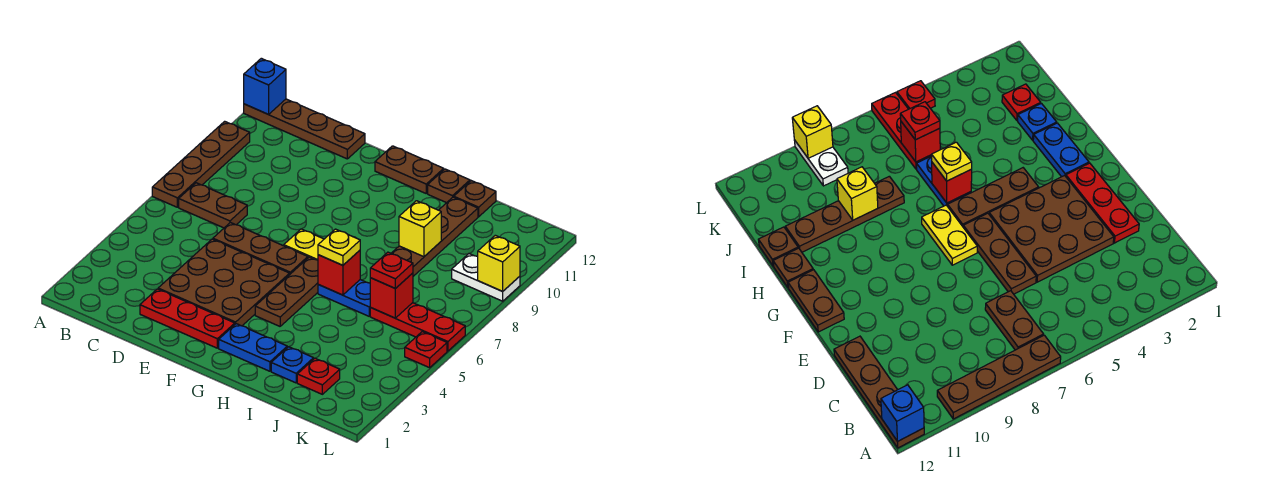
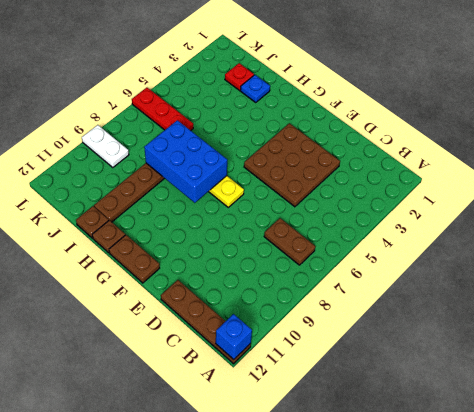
blue 2x3 brick [144,120,227,203] -> none
none -> brown 1x4 plate [152,121,250,207]
none -> red 1x3 plate [140,289,235,348]
none -> brown 1x3 plate [213,223,308,274]

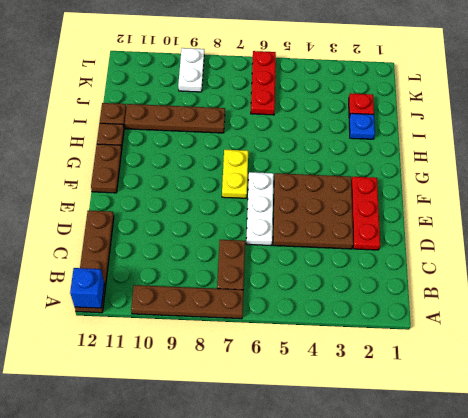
white 1x3 plate [246,172,274,246] -> brown 1x3 plate [213,223,308,274]
none -> blue 1x2 plate [219,324,287,371]
none -> brown 1x3 plate [255,257,318,326]
none -> blue 1x2 plate [318,280,371,316]

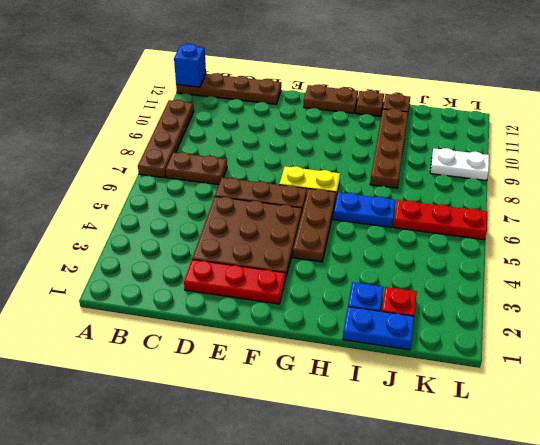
blue 1x2 plate [343,307,414,350] -> blue 1x2 plate moved to [219,324,287,371]
none -> red 1x1 plate [405,332,447,368]
none -> red 1x1 brick [318,250,360,295]
none -> yellow 1x1 brick [399,201,441,257]

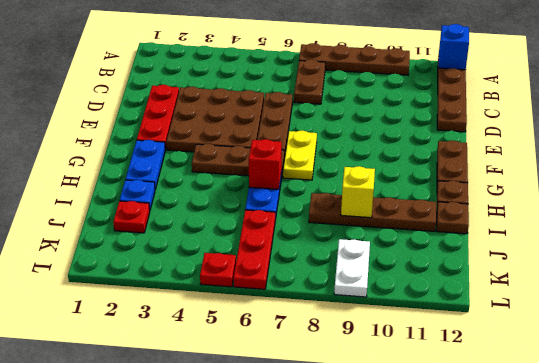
none -> red 1x1 brick [370,273,413,318]
none -> yellow 1x1 brick [478,235,520,291]
none -> yellow 1x1 plate [318,229,360,265]

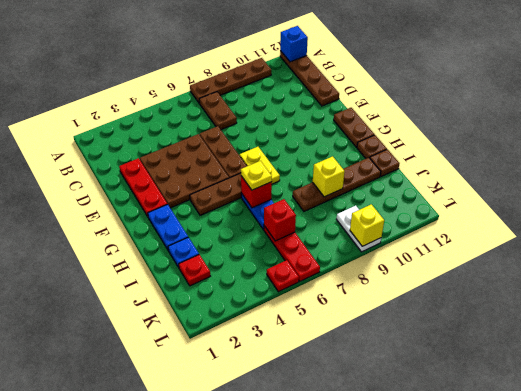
none -> red 1x1 plate [370,252,413,289]

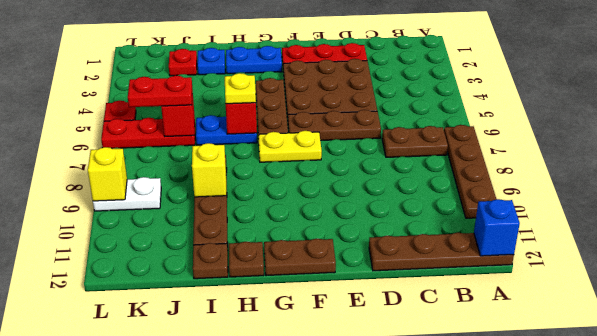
red 1x2 plate [128,75,192,107] -> red 1x1 plate [370,252,413,289]

